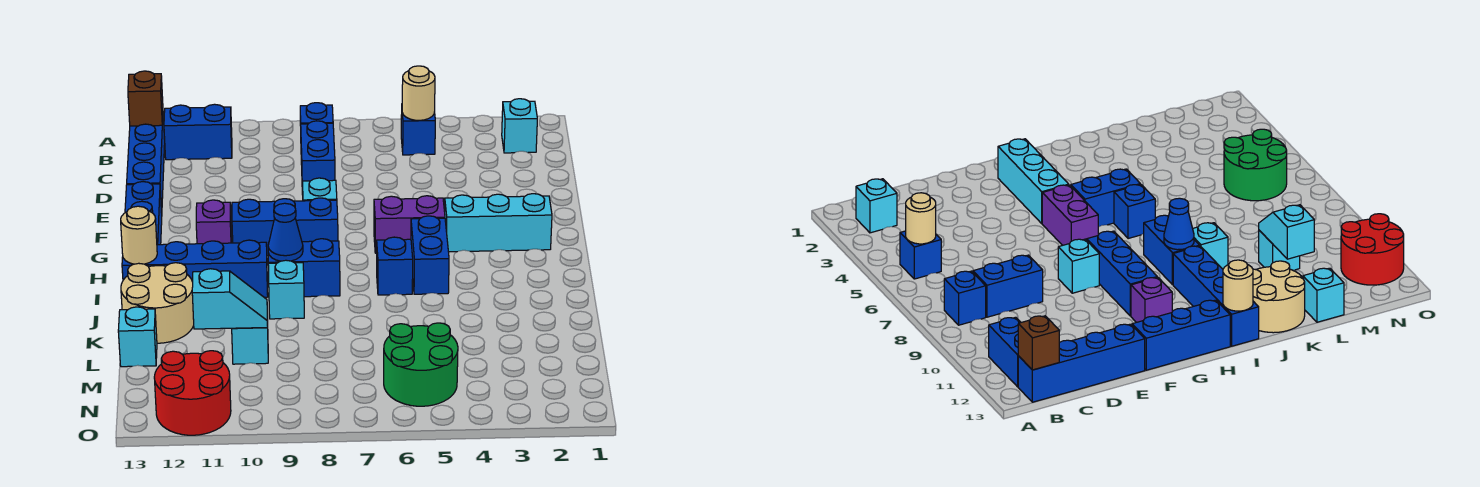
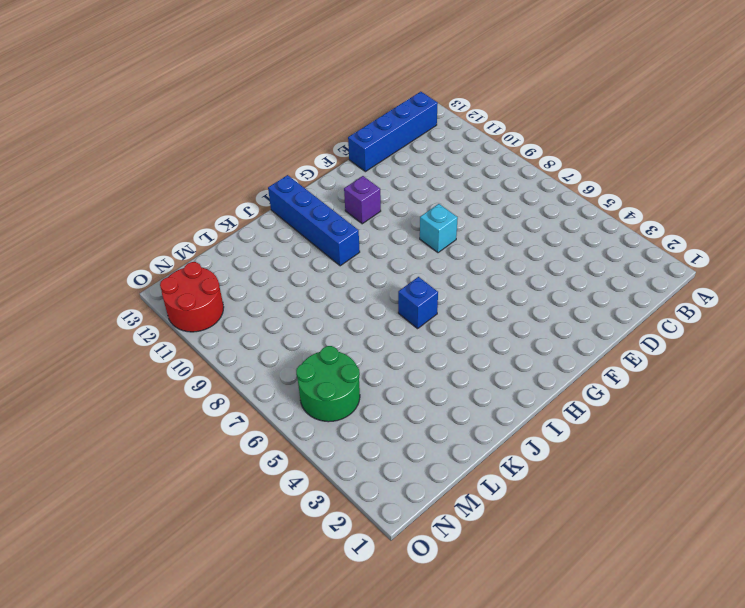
none -> cyan 1x1 brick [502,99,537,153]
none -> blue 1x1 brick [401,112,435,155]
none -> blue 1x1 brick [300,103,333,126]

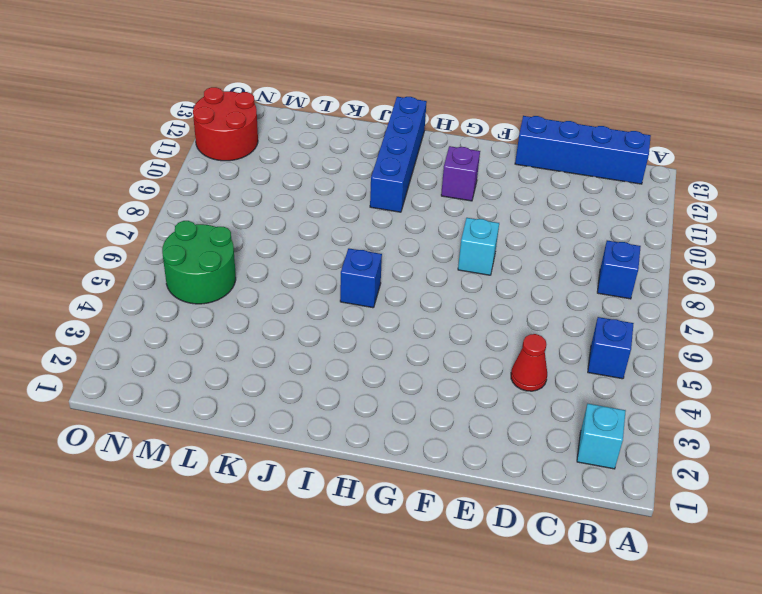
red 1x1 cone [511,334,547,391] -> none
none -> blue 1x2 brick [164,104,232,160]
none -> blue 1x2 brick [301,121,335,195]
none -> blue 1x3 brick [125,182,162,245]

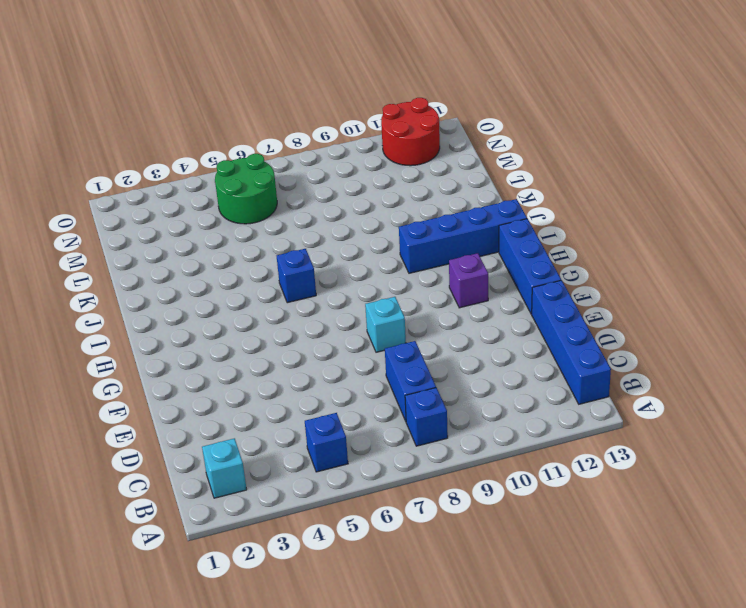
none -> blue 1x2 brick [164,104,232,160]
none -> cyan 1x3 brick [445,194,552,252]
none -> purple 1x2 brick [374,196,445,253]

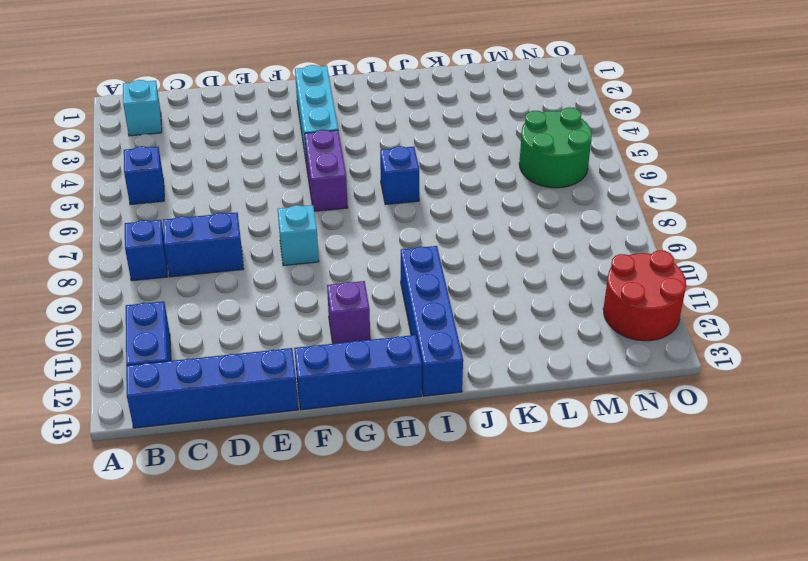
none -> blue 1x3 brick [232,198,338,256]
none -> blue 1x2 brick [411,216,449,294]
none -> blue 1x2 brick [268,239,340,297]

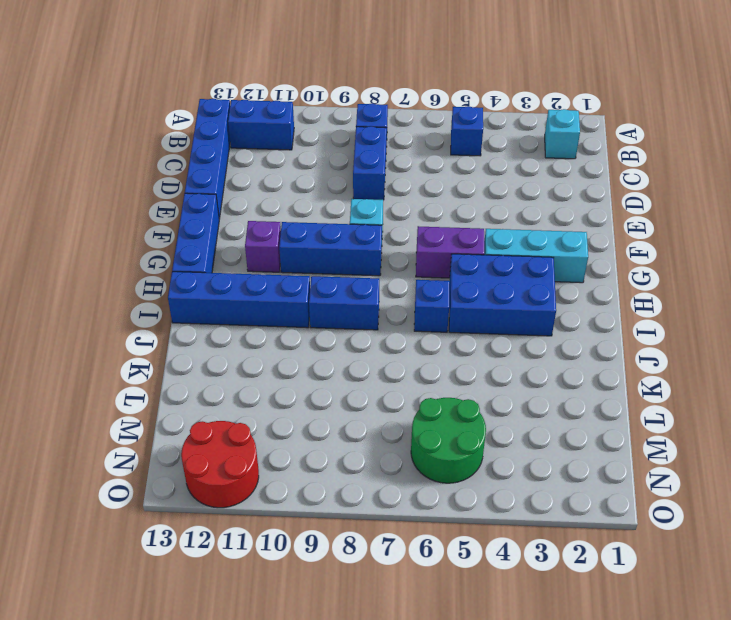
blue 2x3 brick [449,254,556,336] -> blue 1x2 brick [411,216,449,294]
none -> cyan 1x1 brick [268,260,304,319]
none -> tan 2x2 round brick [121,263,194,343]
none -> cyan 1x1 brick [232,316,268,364]

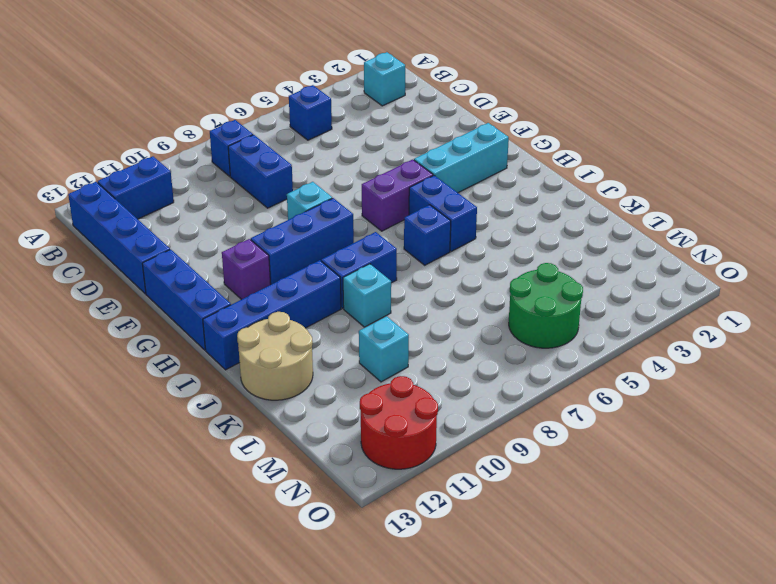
none -> cyan 1x1 brick [118,307,157,367]
none -> tan 1x1 round brick [402,66,435,120]
none -> brown 1x1 brick [128,71,163,126]

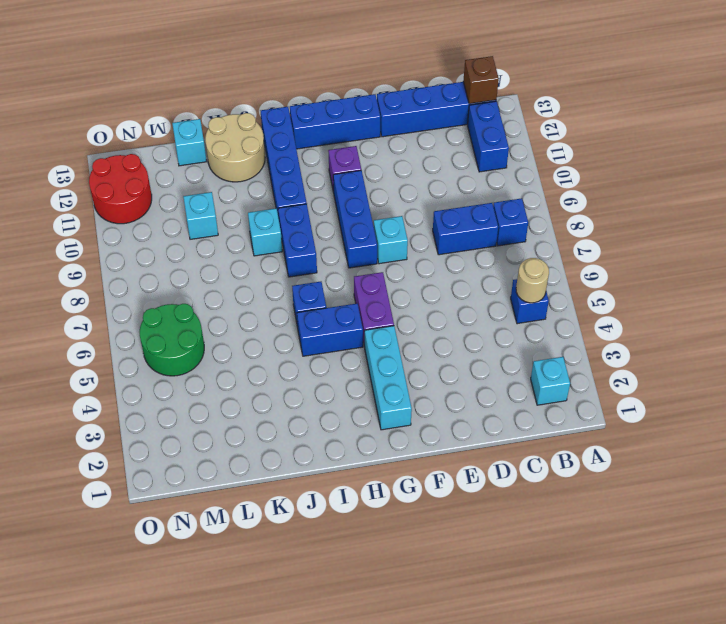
none -> blue 1x1 cone [268,203,303,261]
none -> tan 1x1 round brick [121,206,157,264]
none -> cyan 1x2 slope [192,269,268,329]

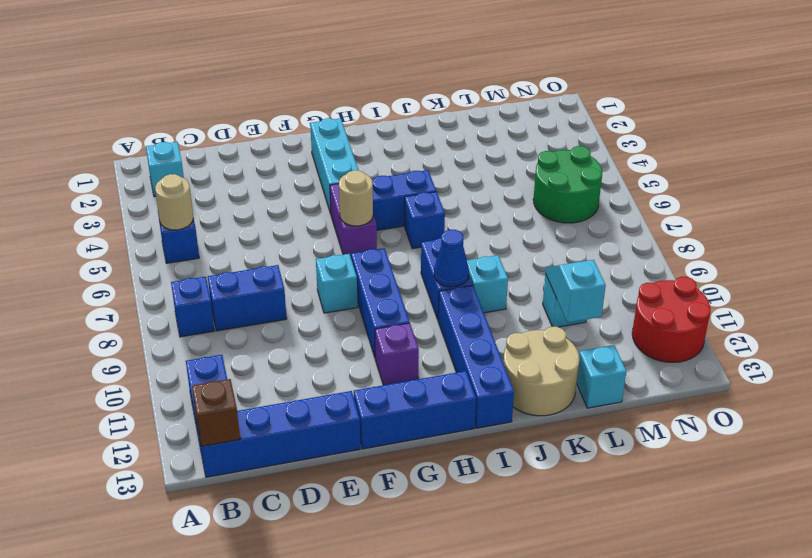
tan 1x1 round brick [339,170,373,226] -> tan 1x1 round brick moved to [121,206,157,264]

